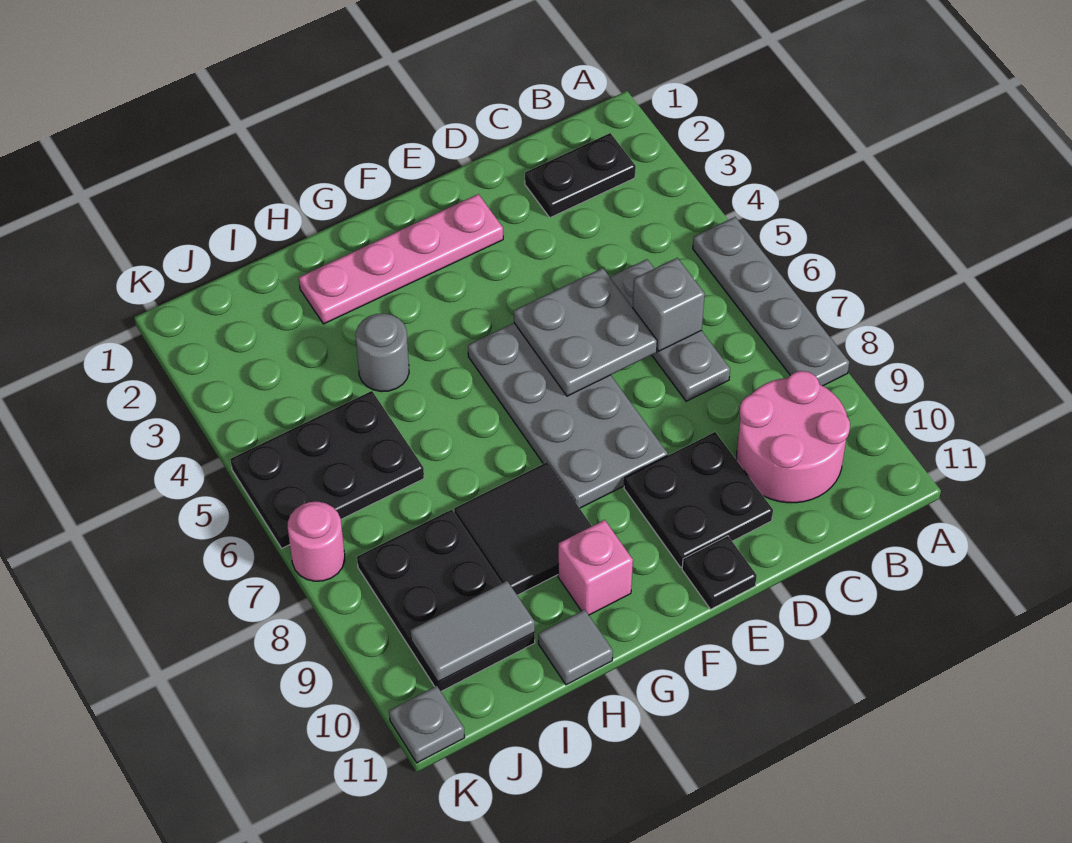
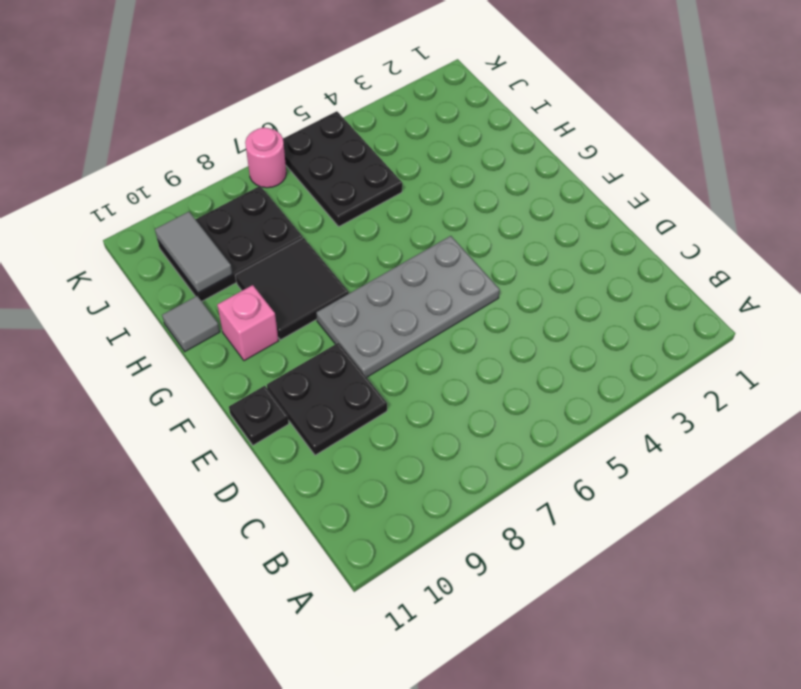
none -> grey 1x4 plate [693,217,849,386]
none -> black 1x2 plate [525,133,636,218]
none -> pink 2x2 round brick [737,371,850,503]

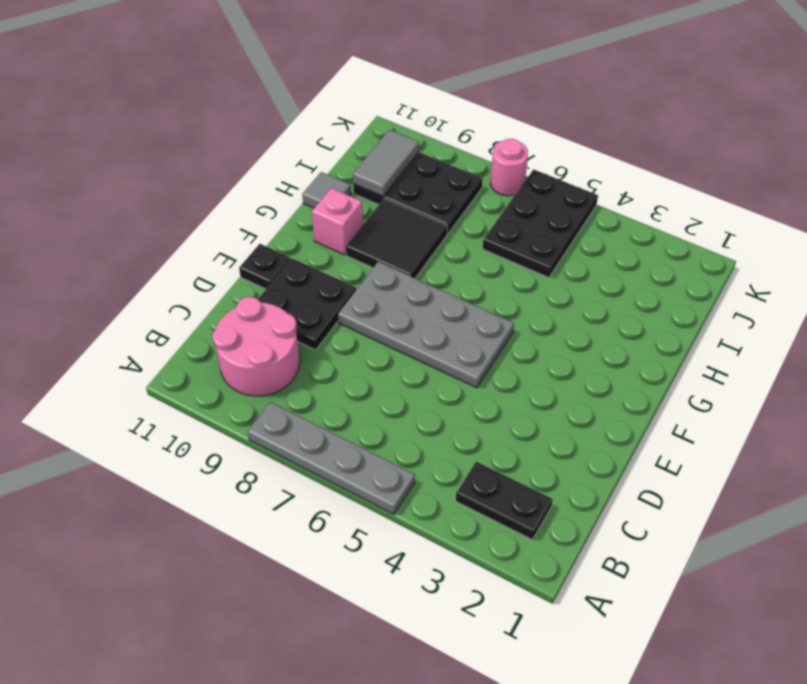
black 1x2 plate [456,462,553,540] -> black 1x2 plate turned to [525,133,636,218]
none -> grey 1x3 plate [610,259,730,401]
none -> pink 1x4 plate [299,194,503,324]
none -> grey 1x1 round brick [356,313,409,392]

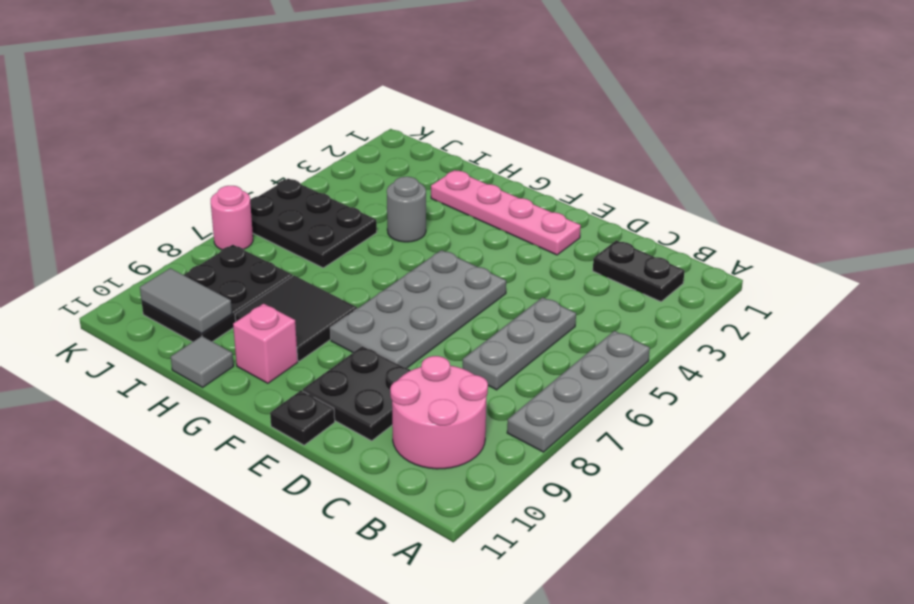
none -> grey 1x1 plate [389,686,465,763]
none -> grey 1x1 brick [633,258,705,351]
none -> grey 2x2 plate [514,268,657,396]

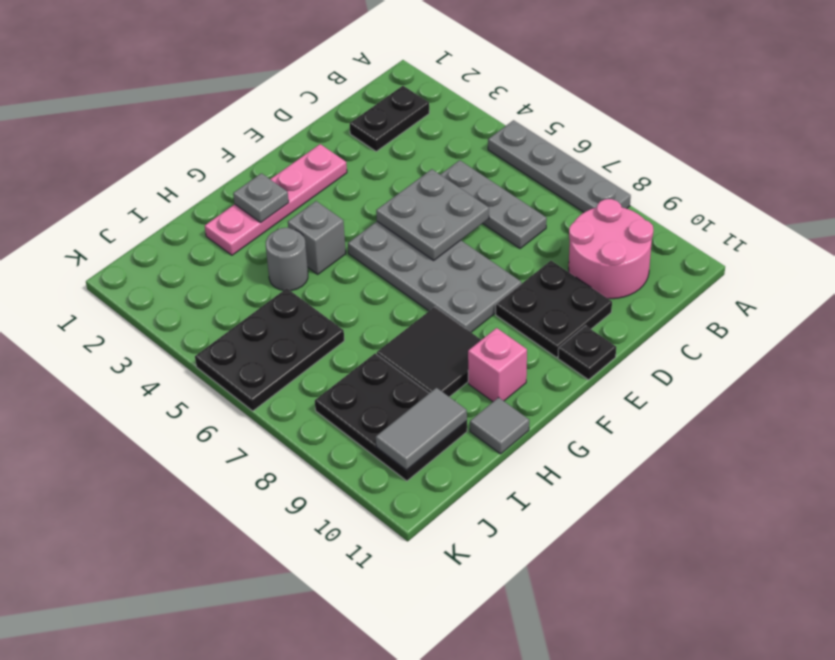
grey 1x1 plate [233,173,289,223] -> grey 1x1 plate moved to [389,686,465,763]
grey 1x1 brick [288,201,346,274] -> grey 1x1 brick moved to [633,258,705,351]
none -> pink 1x1 round brick [288,502,345,581]

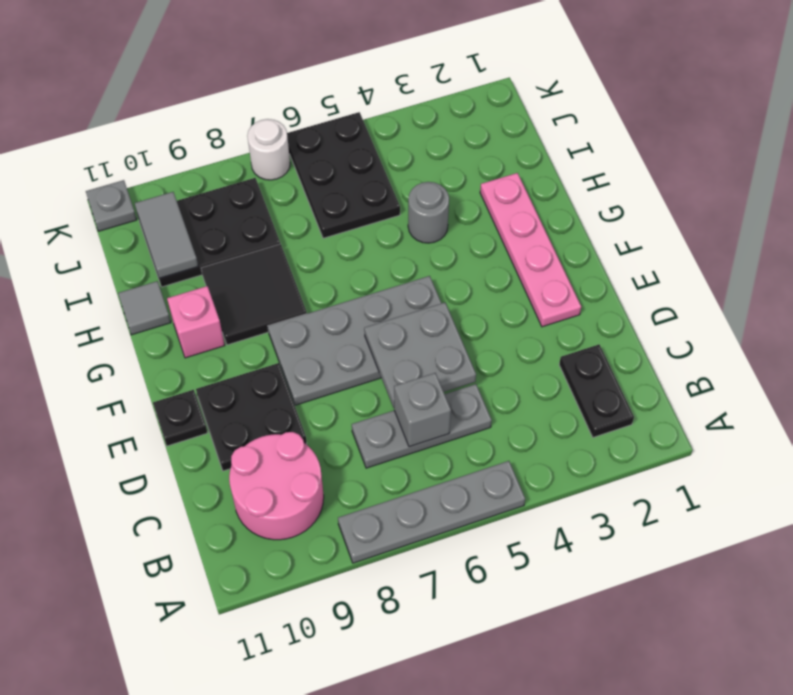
white 1x1 round brick [247,119,290,180] -> pink 1x1 round brick [288,502,345,581]

